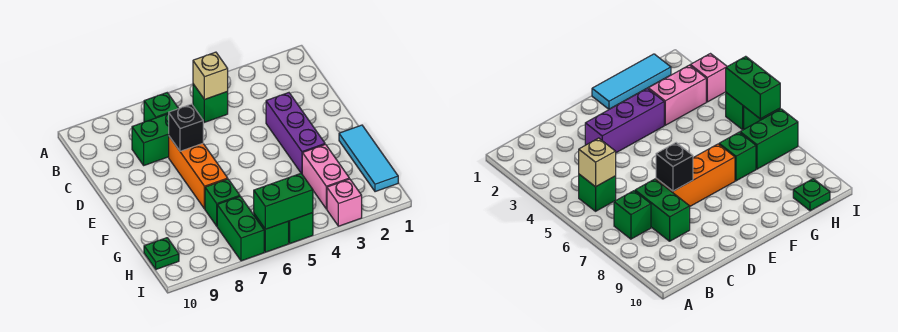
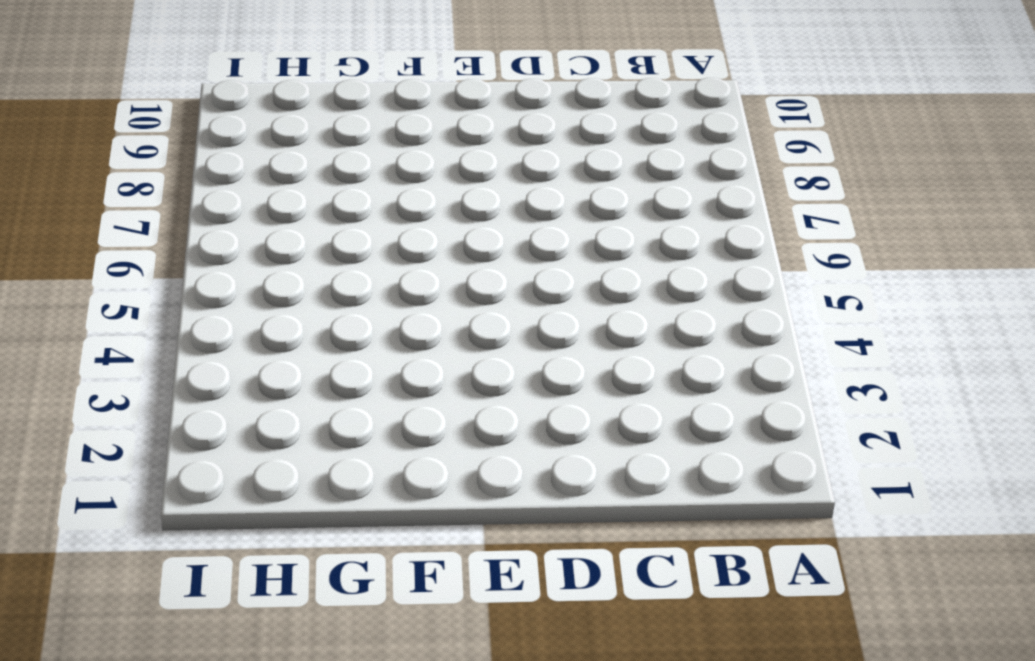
none -> green 1x1 brick [193,84,228,122]
none -> green 1x1 brick [144,93,179,122]
none -> green 1x2 brick [132,114,169,165]

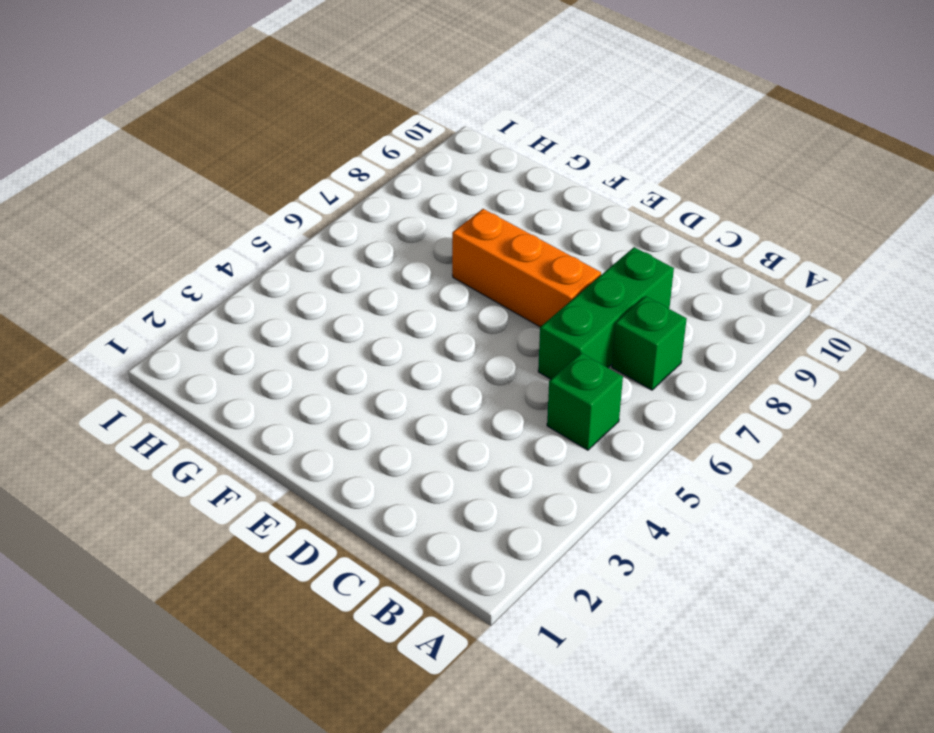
green 1x3 brick [538,247,674,379] -> green 1x2 brick [132,114,169,165]
none -> purple 1x3 brick [266,93,325,174]
none -> cyan 1x3 tile [339,125,398,192]
none -> pink 1x2 brick [302,144,349,209]

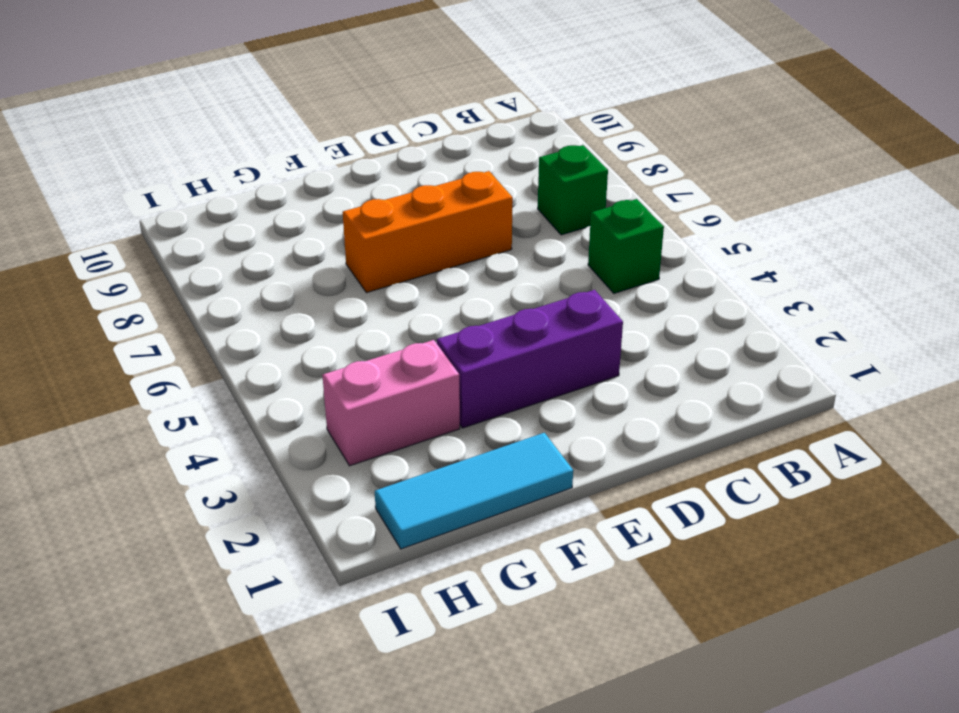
none -> green 1x2 brick [132,114,169,165]
none -> green 1x1 brick [205,179,240,226]
none -> green 1x2 brick [217,196,264,261]

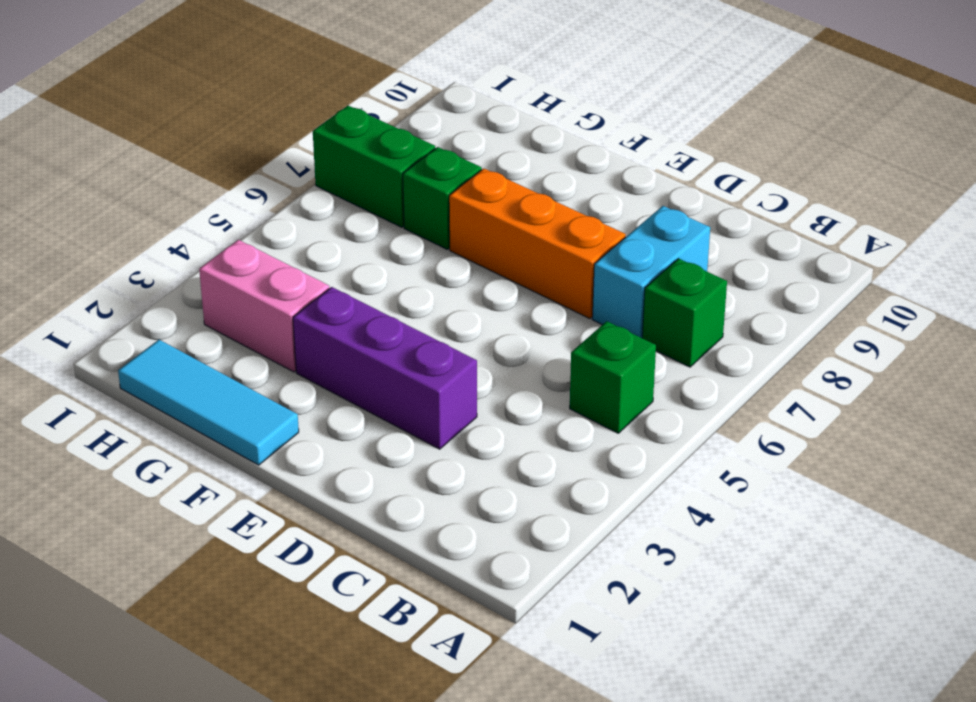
cyan 1x2 brick [592,206,710,338] -> green 1x2 brick [132,114,169,165]
none -> green 1x1 plate [144,238,179,269]
none -> pink 1x1 brick [327,179,362,226]
none -> green 1x1 brick [289,213,313,243]

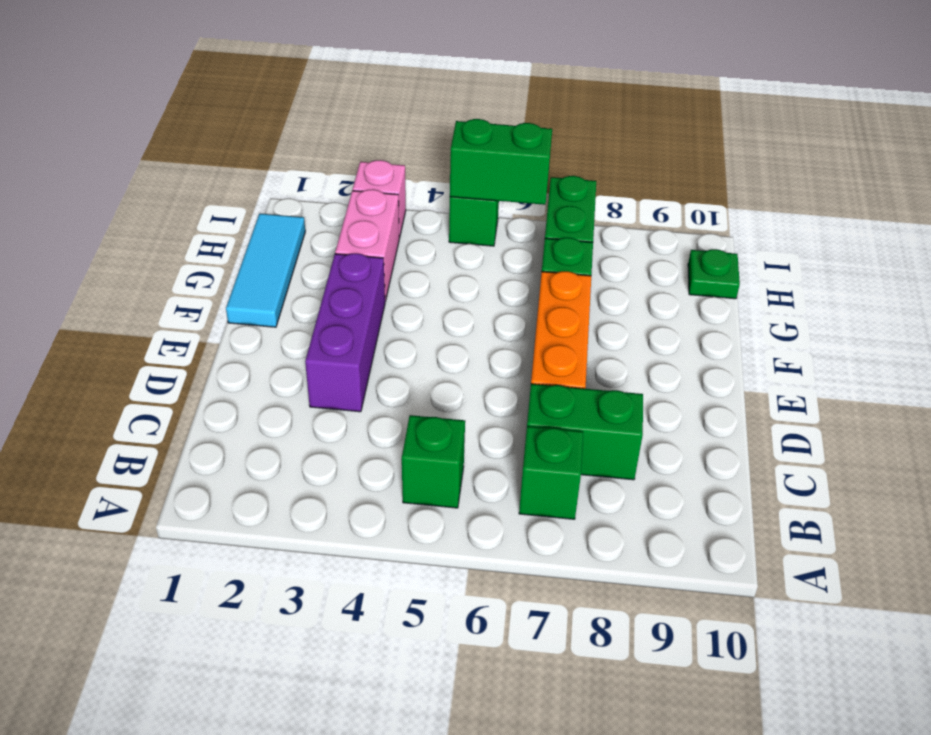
none -> green 1x1 brick [254,214,289,252]
none -> tan 1x1 brick [193,52,228,100]
none -> black 1x1 brick [169,104,203,151]

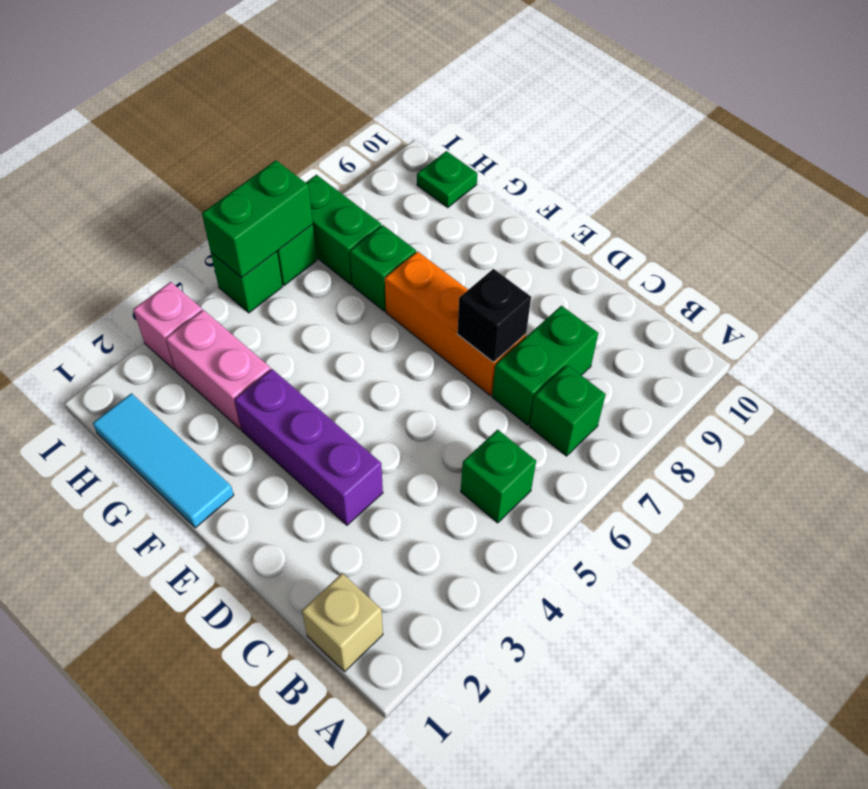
tan 1x1 brick [302,573,383,672] -> tan 1x1 brick moved to [193,52,228,100]

